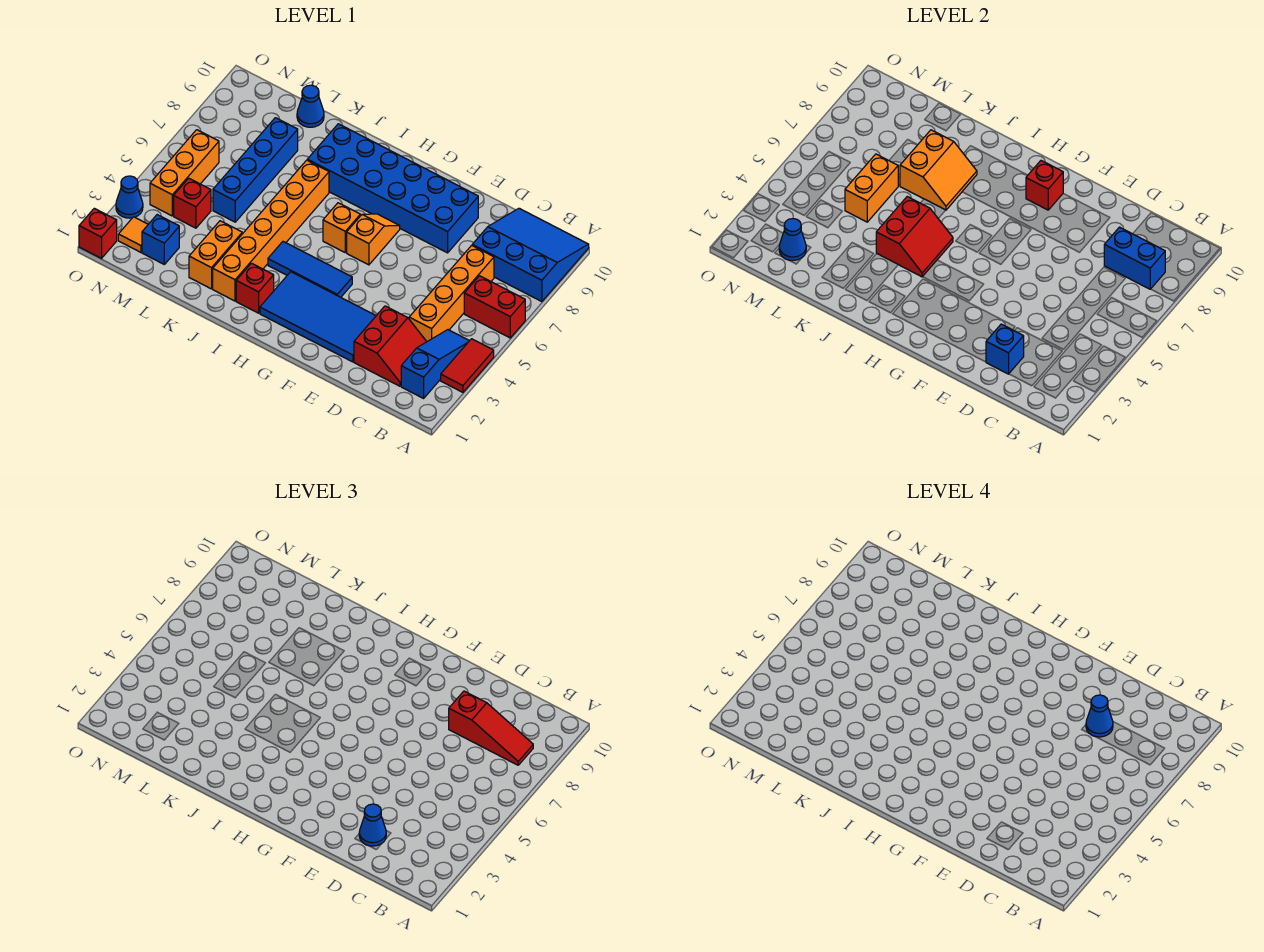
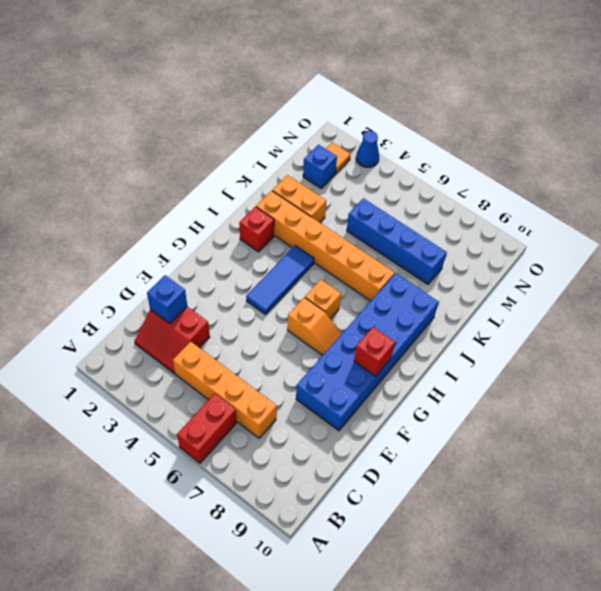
none -> red 1x2 tile [441,339,494,392]
none -> blue 3x3 slope [472,208,589,302]
none -> blue 1x3 slope [401,330,469,398]
none -> blue 2x4 tile [260,272,376,362]

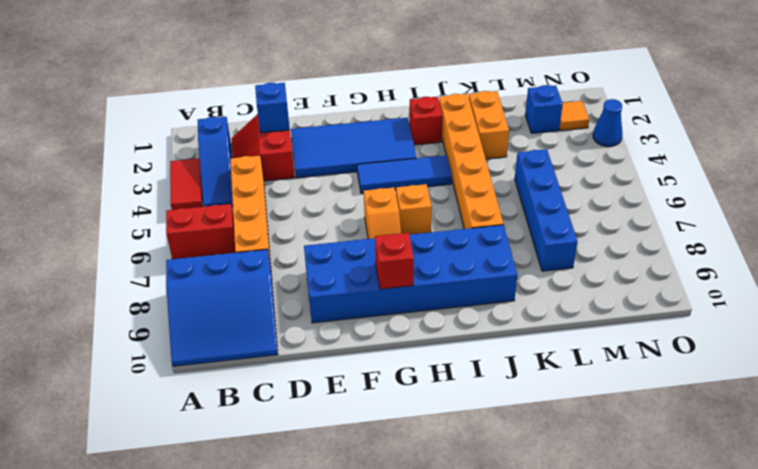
none -> blue 1x1 cone [297,85,324,127]
none -> red 1x1 brick [174,178,211,228]
none -> orange 1x3 brick [150,130,219,216]
none -> red 1x1 brick [79,208,117,258]

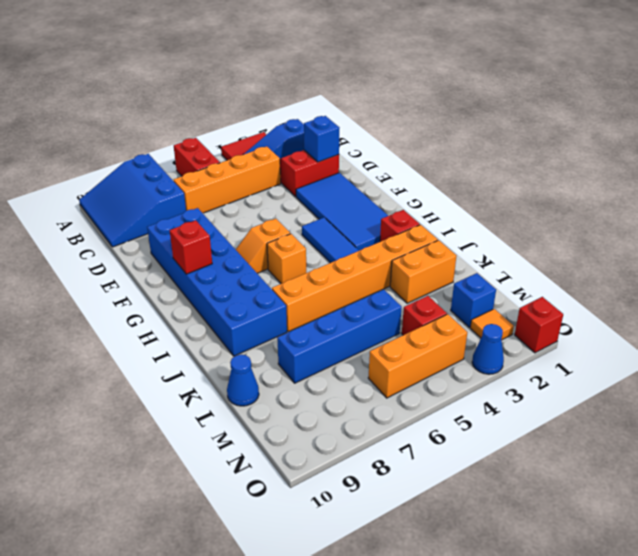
none -> blue 1x2 brick [1104,227,1165,289]
none -> red 2x2 slope [876,197,953,277]
none -> orange 2x2 slope [900,130,977,210]
none -> orange 1x2 brick [845,154,898,222]

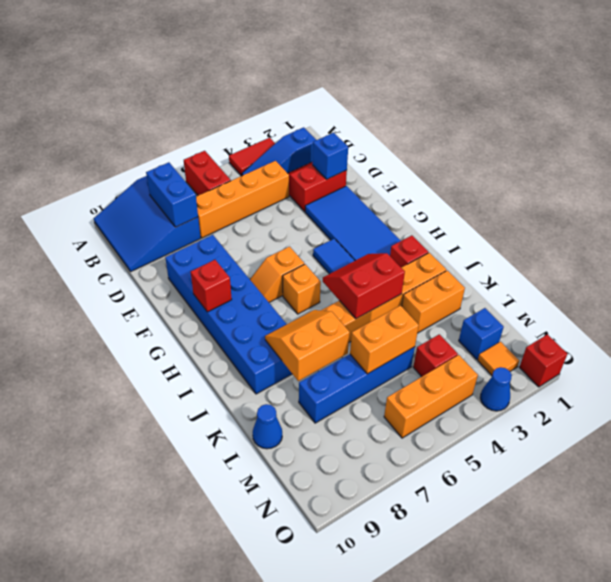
none -> blue 1x1 cone [779,219,806,260]
none -> red 1x3 slope [449,691,533,765]
none -> blue 1x1 cone [359,804,386,846]
none -> blue 1x1 cone [1086,695,1113,737]

